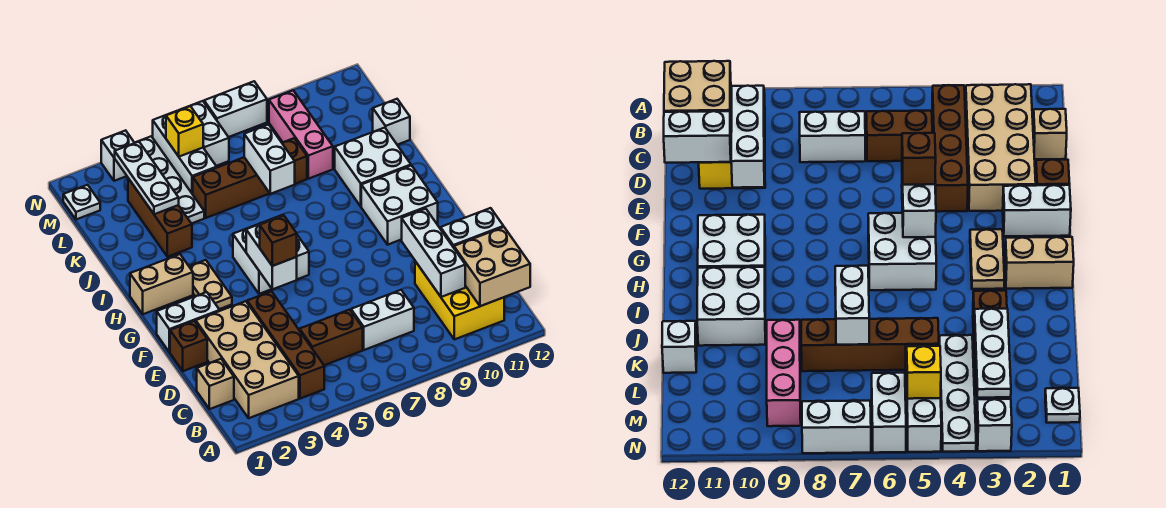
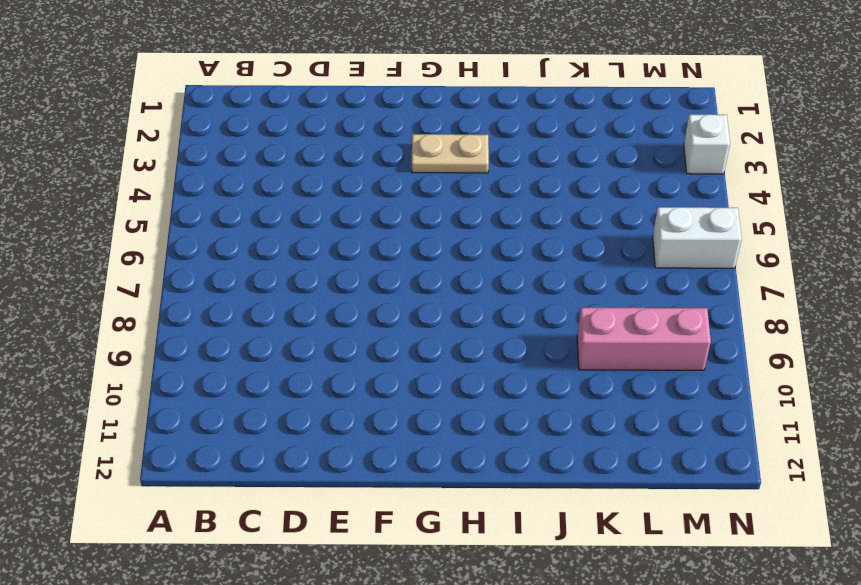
none -> tan 2x4 brick [196,301,299,418]
none -> brown 1x4 brick [247,291,324,399]
none -> yellow 2x3 brick [415,261,504,339]
none -> tan 1x1 brick [197,359,234,409]

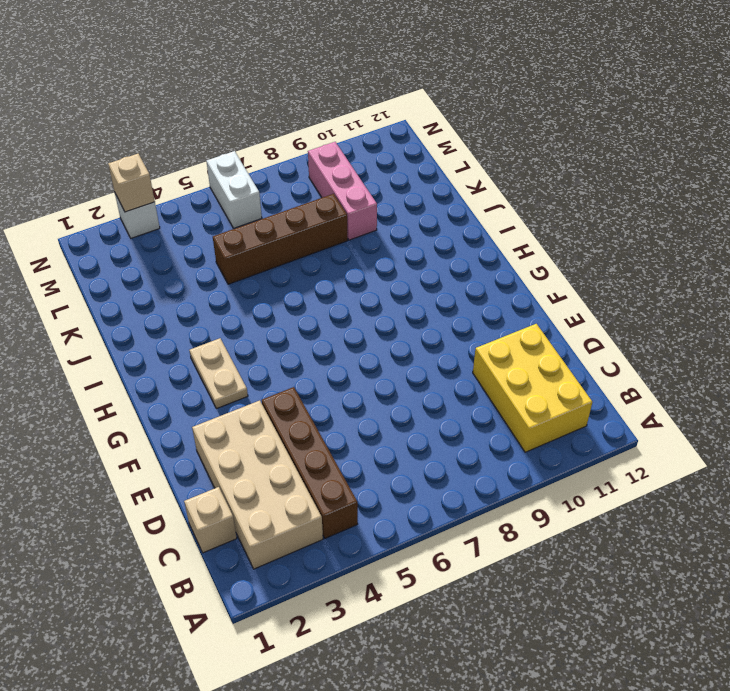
tan 1x1 brick [108,154,155,212] -> none
none -> brown 1x2 brick [300,310,363,365]
none -> white 1x2 brick [351,290,414,350]
none -> brown 1x1 brick [170,321,207,371]
none -> white 1x2 brick [157,292,220,352]

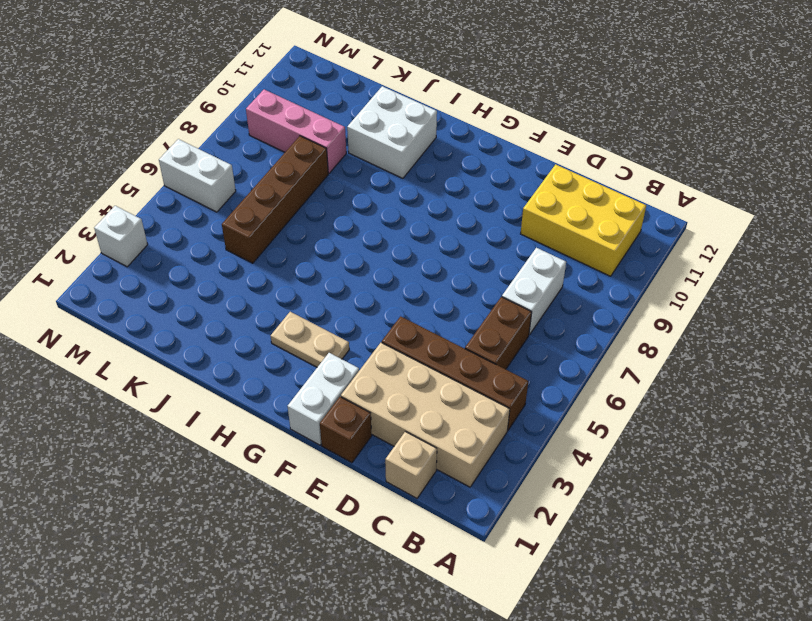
none -> white 2x2 brick [233,215,309,294]
none -> white 2x2 brick [361,165,438,245]
none -> tan 1x2 brick [130,254,193,314]
none -> brown 1x3 brick [128,178,192,257]

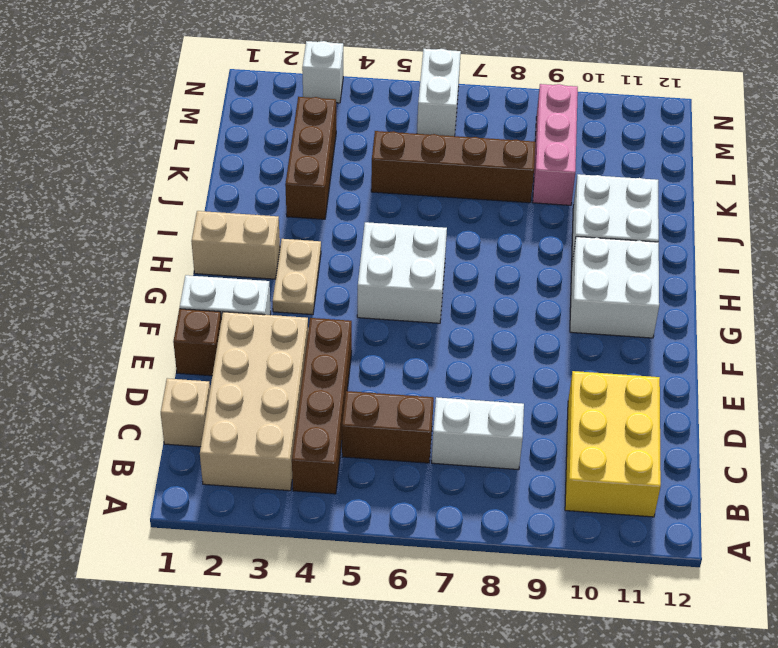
none -> white 1x4 plate [135,136,204,224]
none -> white 1x1 brick [373,99,410,145]
none -> white 1x3 brick [153,111,217,194]
none -> white 1x1 plate [63,185,100,220]

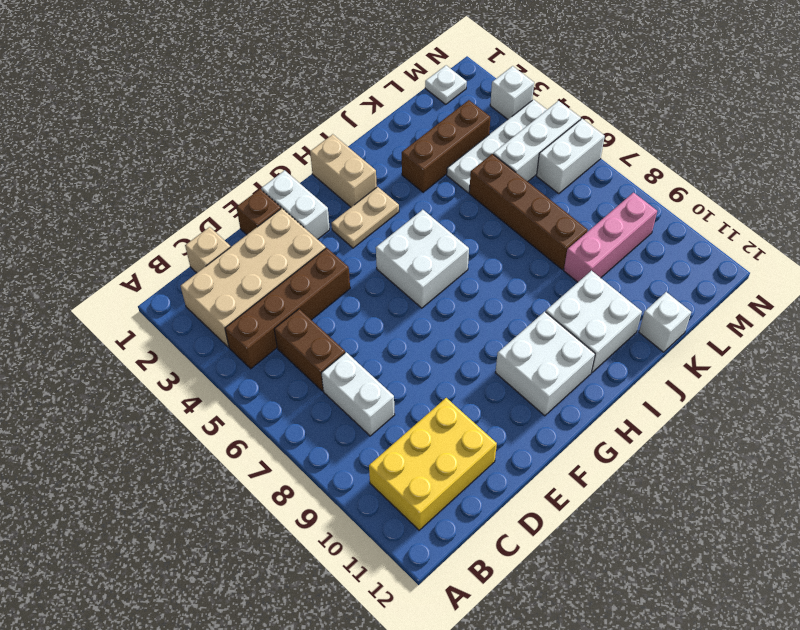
none -> white 1x2 brick [204,81,267,137]
none -> tan 2x2 brick [454,227,530,306]
none -> white 1x3 brick [402,209,465,297]
none -> white 1x2 brick [441,208,504,248]

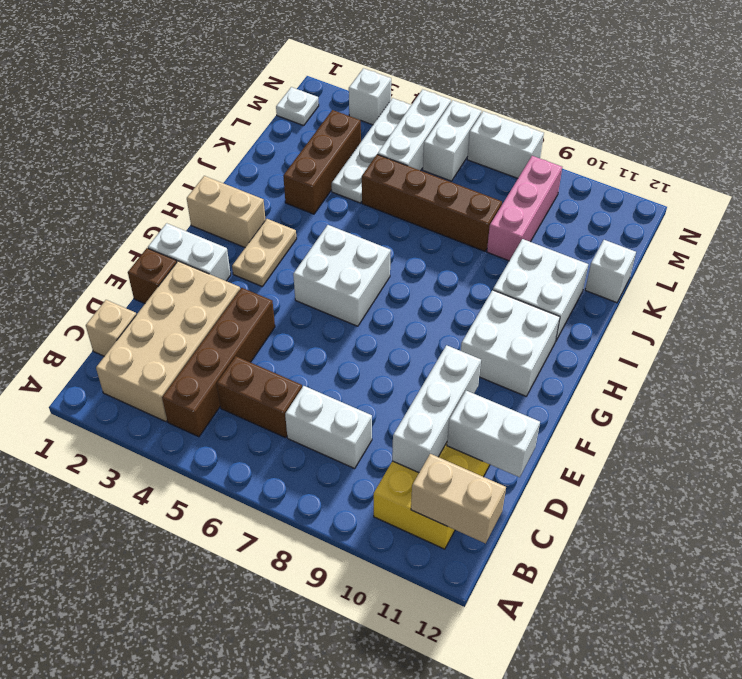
tan 1x2 brick [411,454,506,543] -> tan 2x2 brick [454,227,530,306]
none -> white 1x2 brick [246,220,297,289]
none -> white 1x2 brick [244,125,295,194]
none -> white 1x3 plate [115,142,179,214]
none -> yellow 1x1 brick [166,106,203,157]

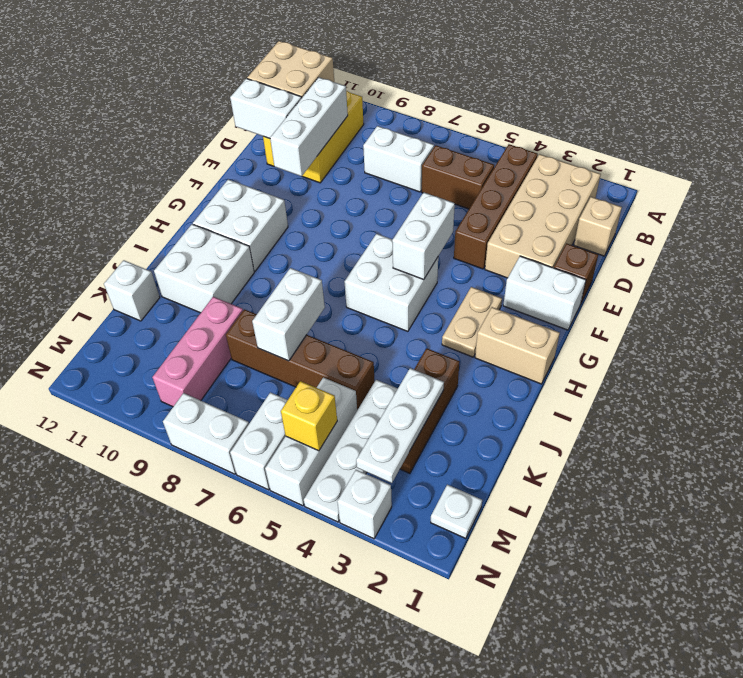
none -> brown 1x1 brick [260,215,297,266]

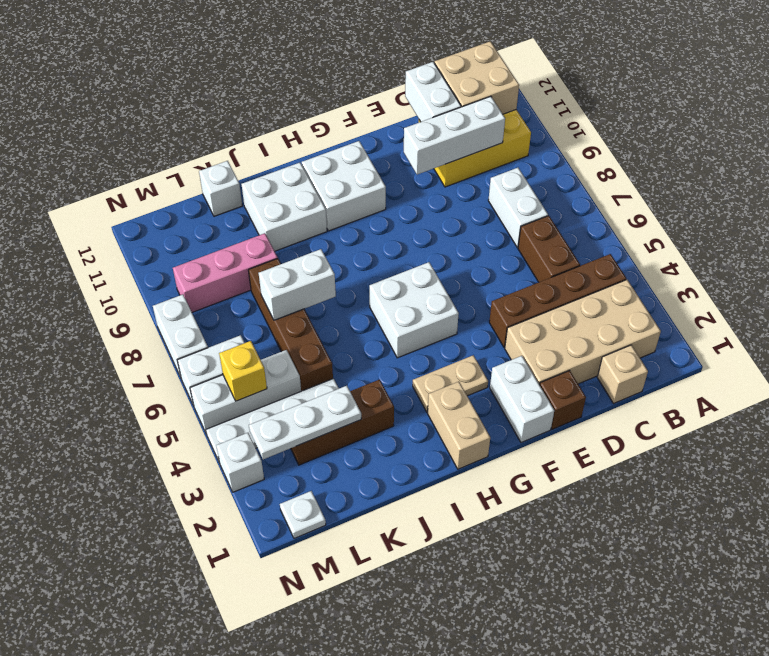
none -> white 1x2 brick [246,220,297,289]
none -> brown 1x1 brick [260,215,297,266]

